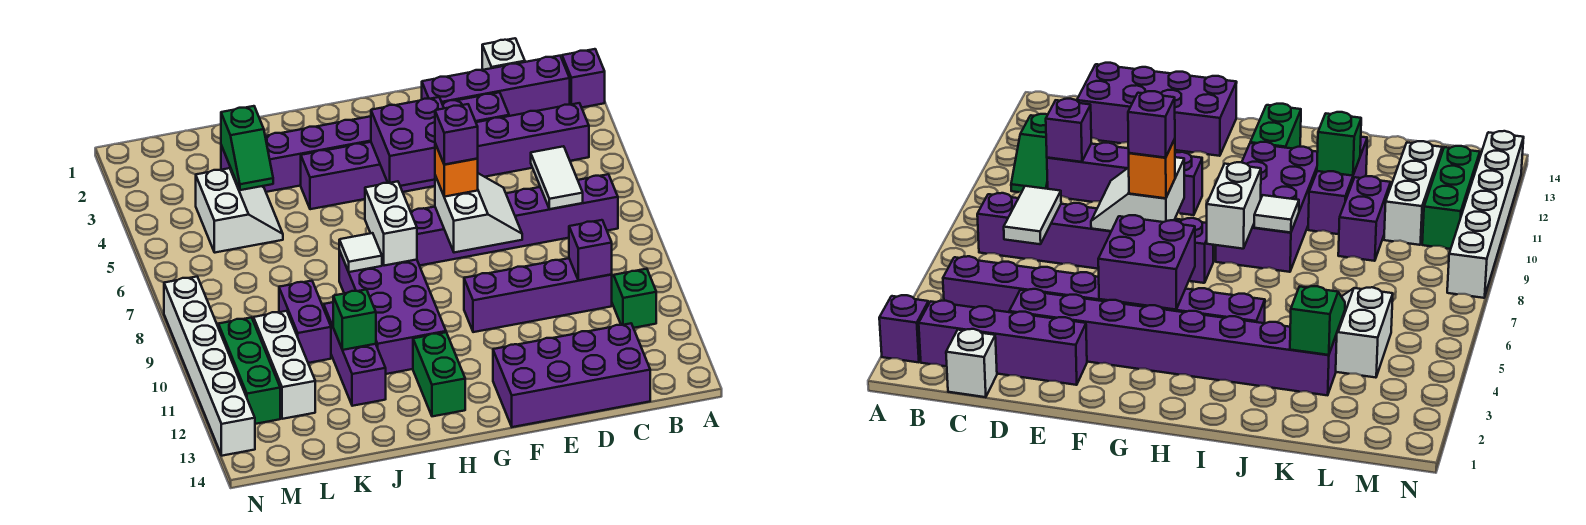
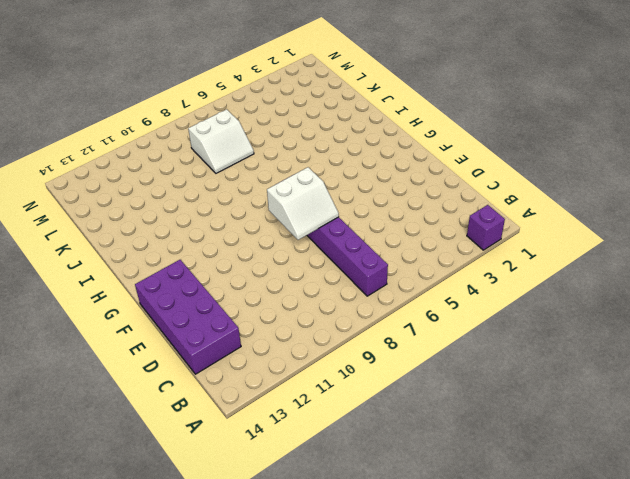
white 2x2 slope [188,109,254,173] -> white 2x2 slope moved to [196,168,283,253]
none -> purple 1x4 brick [422,56,570,116]
none -> purple 1x8 brick [301,103,589,209]
none -> green 1x2 slope [612,269,656,328]

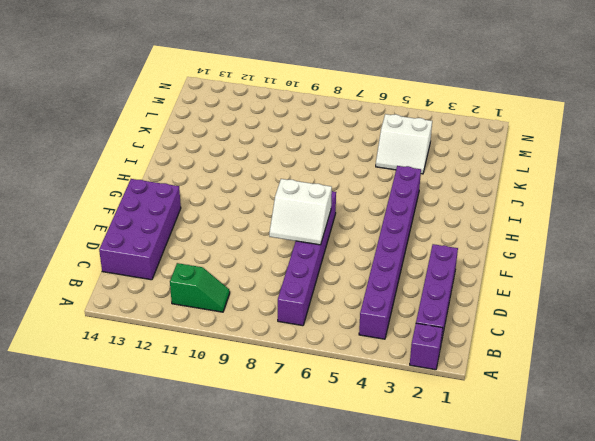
none -> white 1x1 brick [482,38,525,70]
none -> purple 1x4 brick [464,258,612,332]
none -> purple 1x8 brick [221,92,509,192]

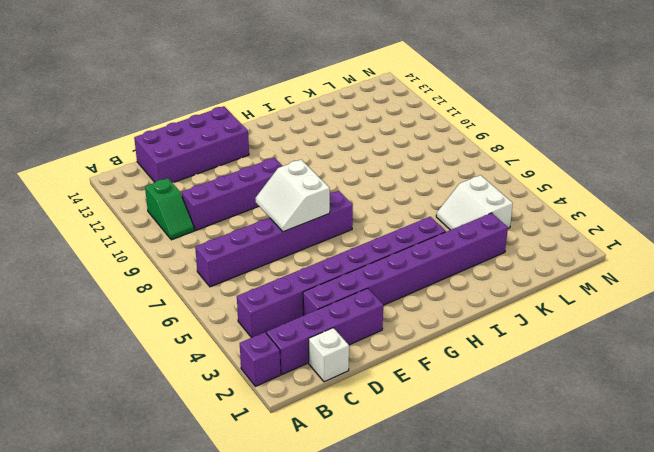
none -> purple 2x4 brick [339,250,446,374]
none -> green 1x2 brick [413,332,465,416]
none -> purple 1x3 brick [324,302,386,406]

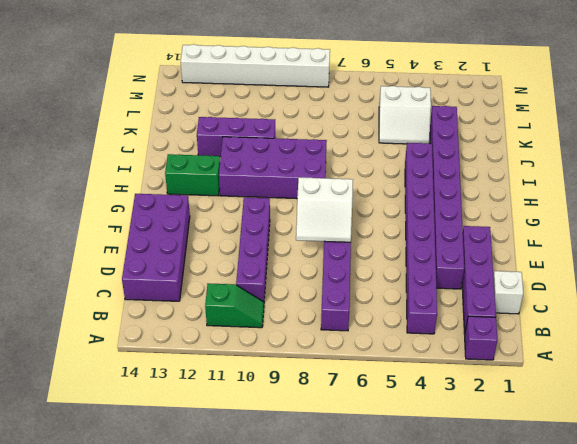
none -> purple 1x2 brick [279,281,331,363]
none -> white 1x3 brick [254,311,315,419]
none -> green 1x3 brick [218,317,280,424]

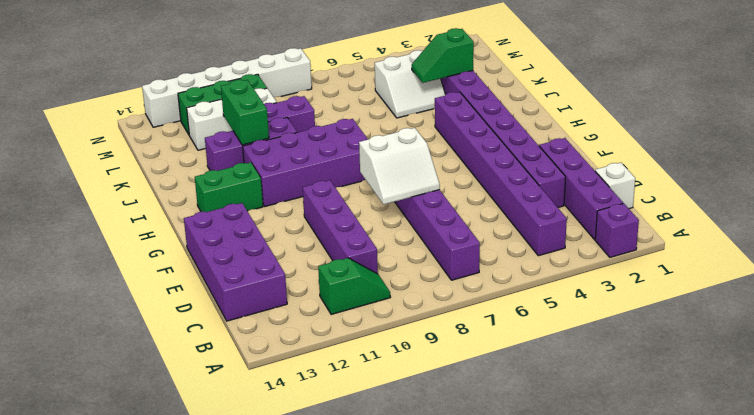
green 1x2 brick [221,80,269,145] -> green 1x1 brick [333,290,376,350]
none -> white 1x2 tile [531,146,583,209]
none -> purple 1x1 brick [569,220,612,280]
none -> purple 2x2 brick [371,97,444,186]

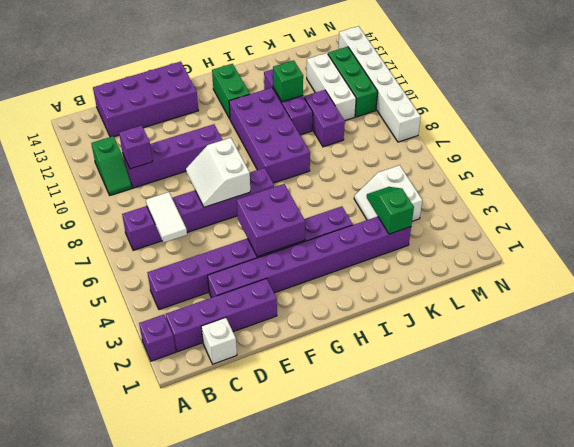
none -> white 1x2 brick [365,181,417,266]
none -> white 1x1 tile [339,233,382,272]
none -> orange 1x1 brick [435,144,478,197]

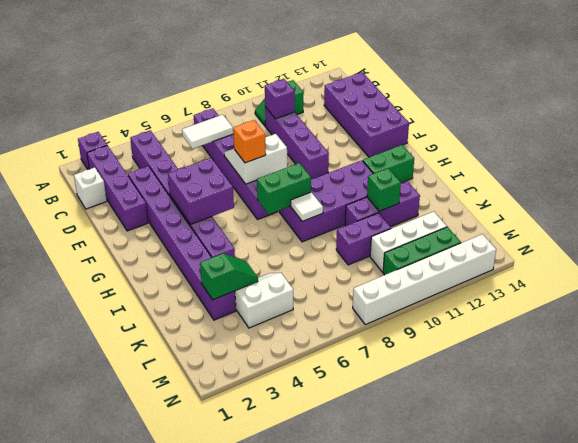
green 1x2 brick [257,163,311,214] -> white 1x2 brick [365,181,417,266]
none -> purple 1x1 brick [435,104,478,165]

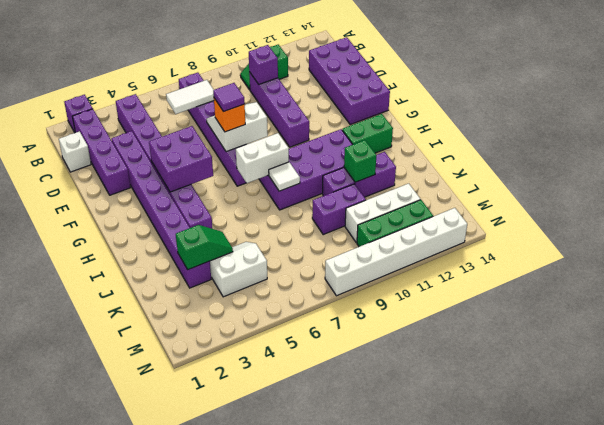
purple 1x1 tile [213,83,245,112] -> purple 1x1 brick [435,104,478,165]

